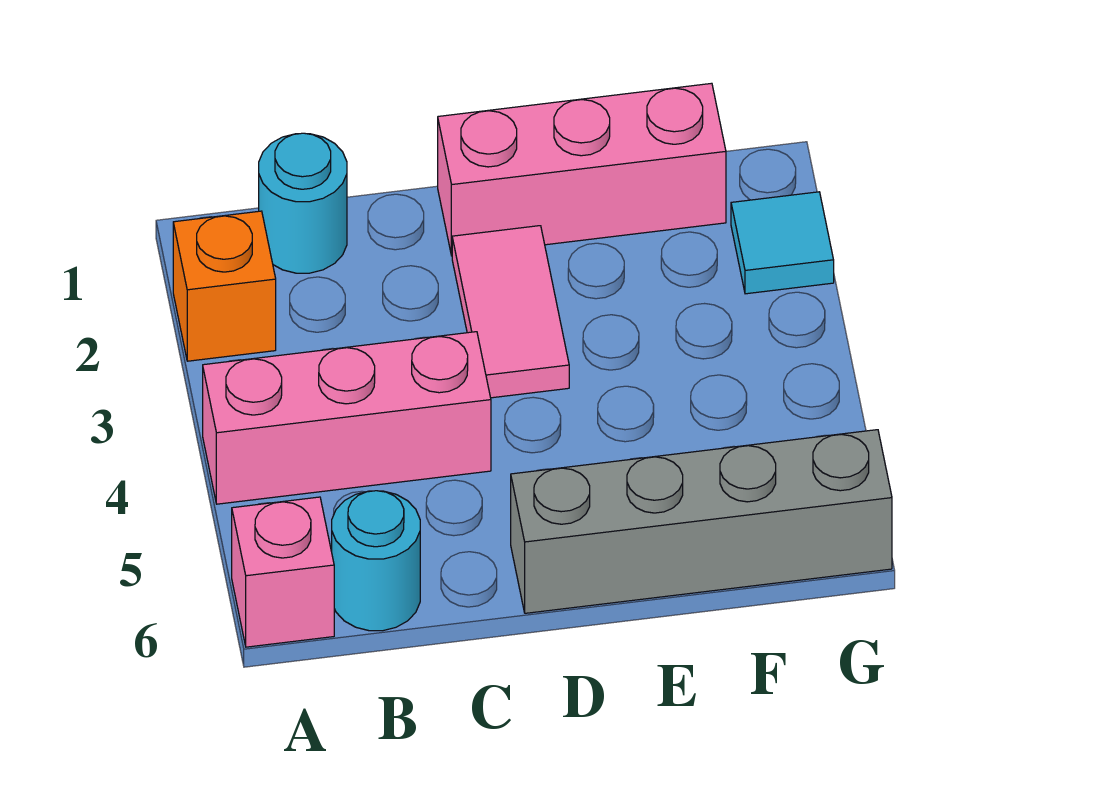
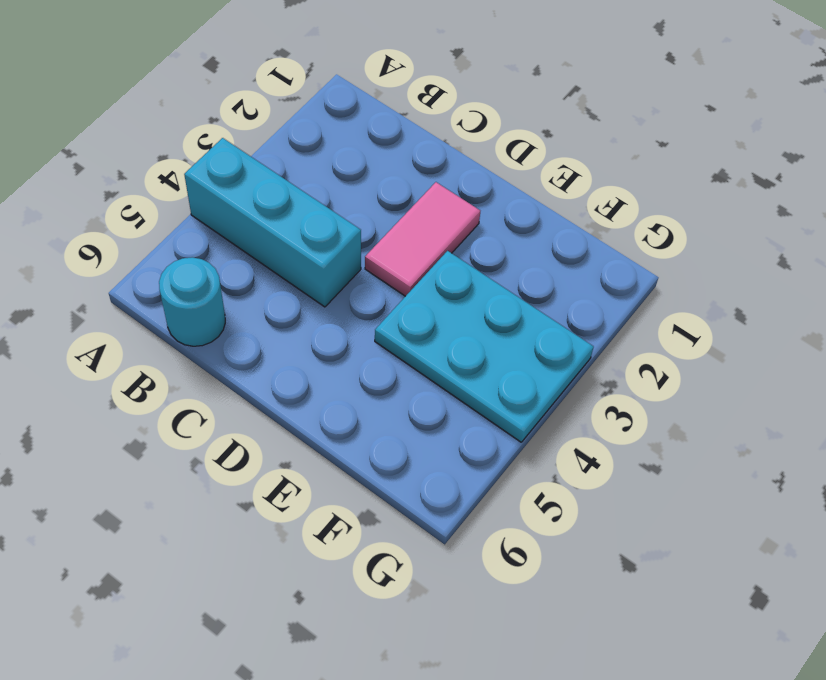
cyan 1x3 brick [184,138,361,307] -> pink 1x3 brick [203,332,491,504]
cyan 2x3 plate [375,251,594,442] -> none
none -> orange 1x1 brick [173,211,276,361]
none -> pink 1x1 brick [232,497,334,647]

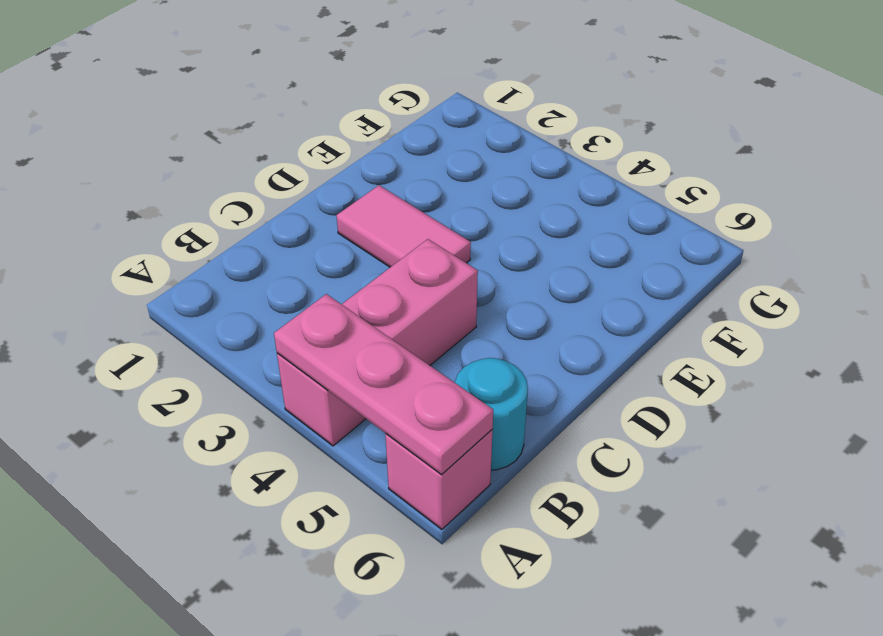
pink 1x3 plate [274,294,493,475] -> none
none -> orange 1x1 brick [173,211,276,361]
none -> cyan 1x1 round brick [259,133,347,273]

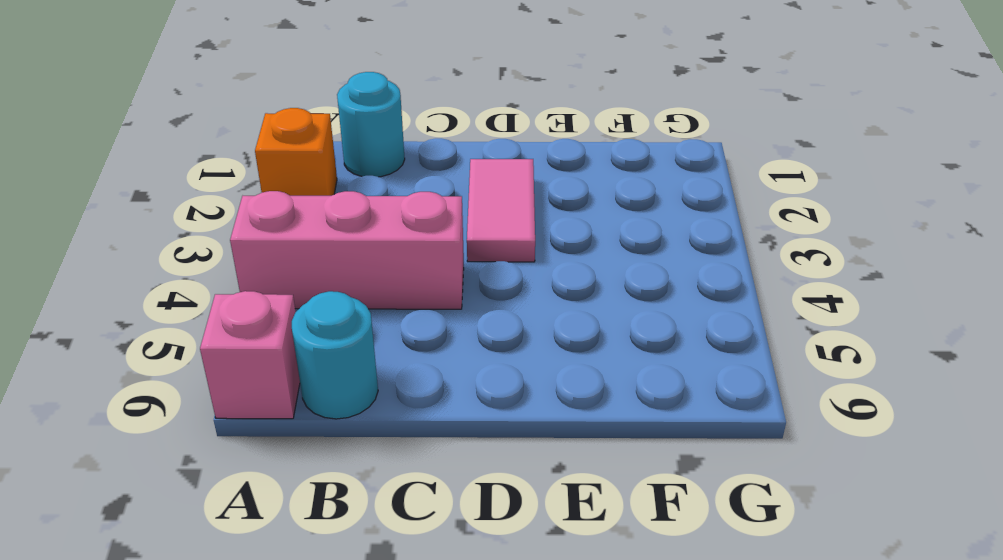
none -> pink 1x3 brick [438,83,726,256]
none -> grey 1x4 brick [511,430,892,613]

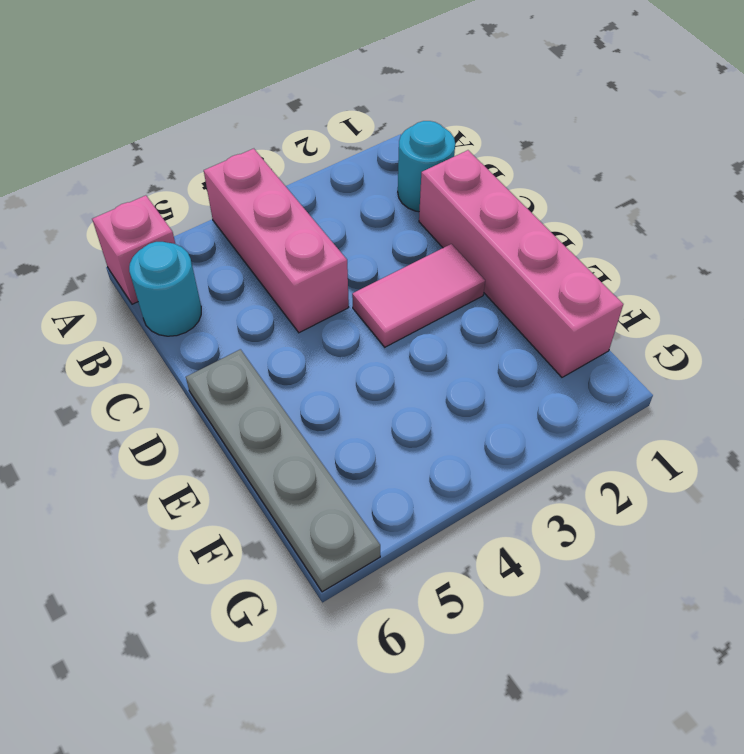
pink 1x4 brick [419,150,623,377] -> pink 1x3 brick [438,83,726,256]
grey 1x4 plate [186,349,380,592] -> grey 1x4 brick [511,430,892,613]
none -> orange 1x1 brick [173,211,276,361]
none -> cyan 1x1 tile [731,192,834,294]

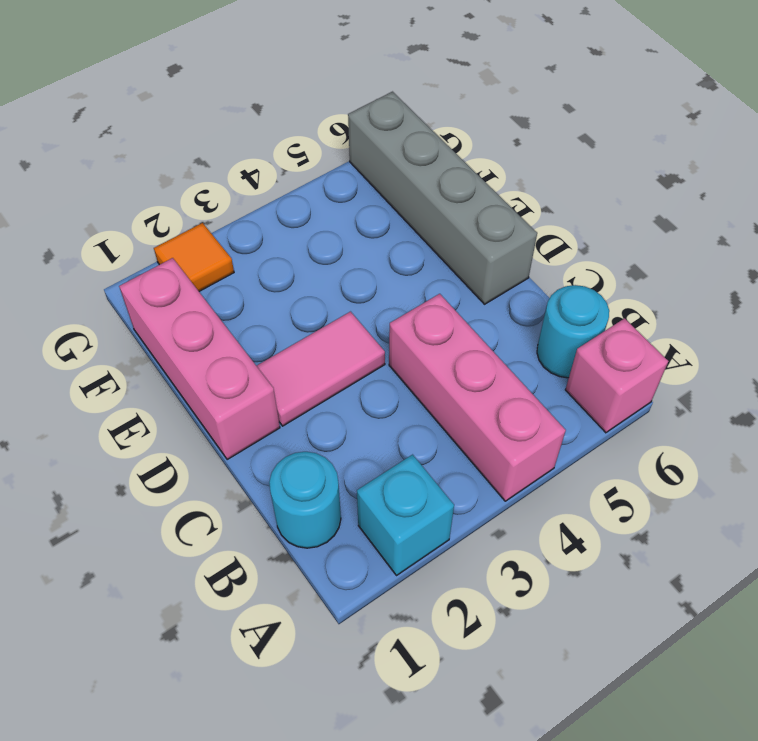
cyan 1x1 brick [357,455,454,576] -> orange 1x1 brick [173,211,276,361]
orange 1x1 tile [154,223,234,291] -> cyan 1x1 tile [731,192,834,294]

